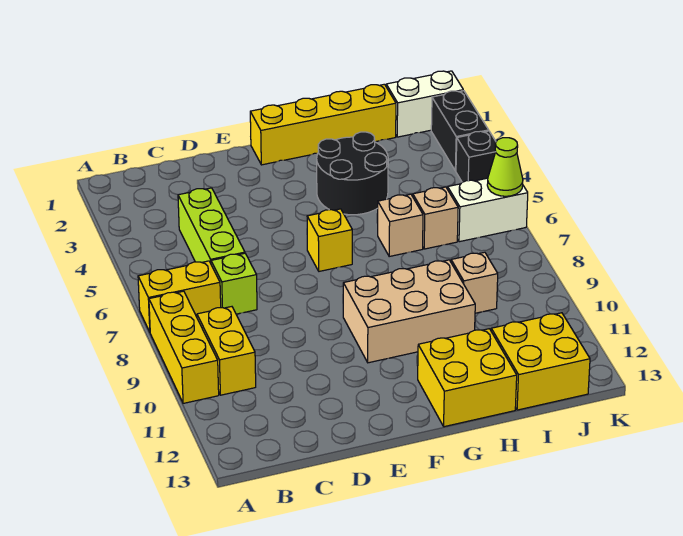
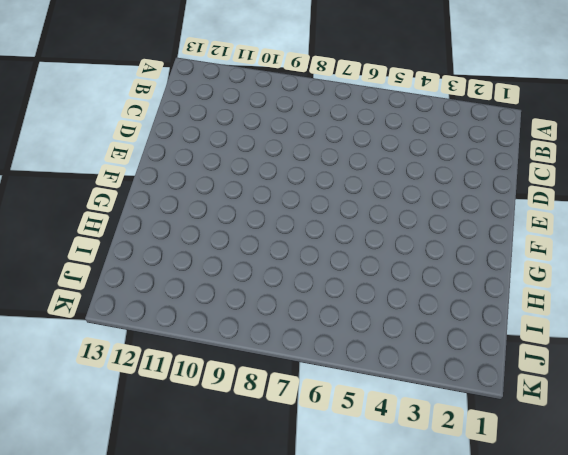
none -> yellow 1x2 brick [138,261,221,332]
none -> yellow 1x3 brick [149,291,219,403]
none -> yellow 1x2 brick [197,307,256,395]

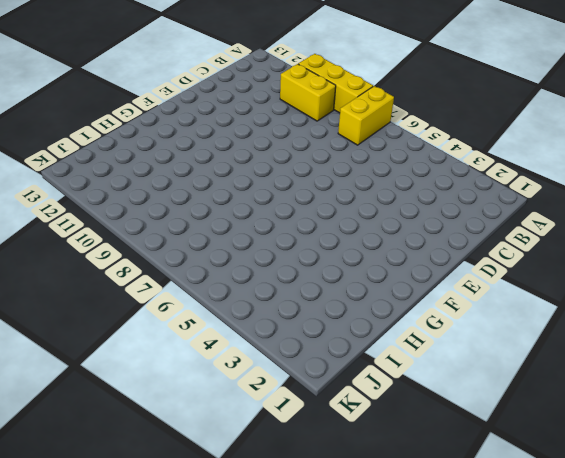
none -> lime 1x3 brick [178,188,245,263]
none -> lime 1x1 brick [211,253,257,314]
none -> yellow 1x4 brick [250,84,396,165]

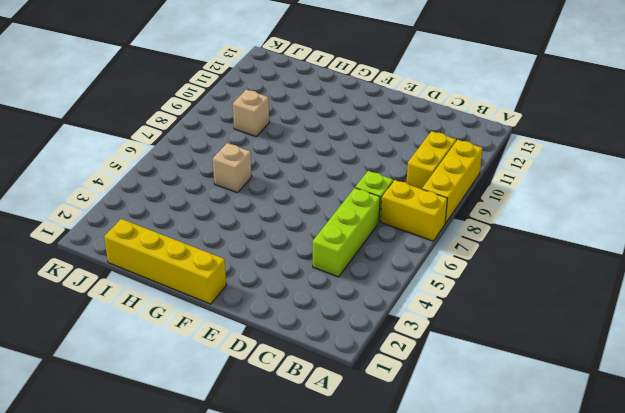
none -> yellow 1x1 brick [307,209,352,271]
none -> tan 2x3 brick [343,260,475,363]
none -> black 2x2 round brick [317,132,388,215]

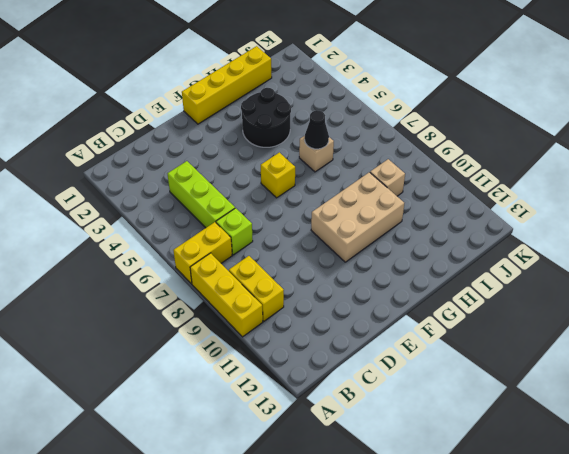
black 1x1 cone [305,110,329,149] -> none
none -> yellow 2x2 brick [418,329,517,427]
none -> tan 1x1 brick [413,187,458,249]
none -> yellow 2x2 brick [491,313,590,410]

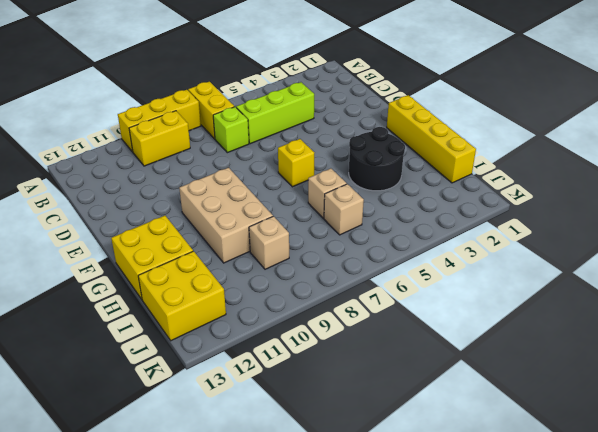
none -> white 1x2 brick [386,71,463,137]
none -> white 1x2 brick [448,178,528,242]
none -> black 1x2 brick [431,91,489,171]

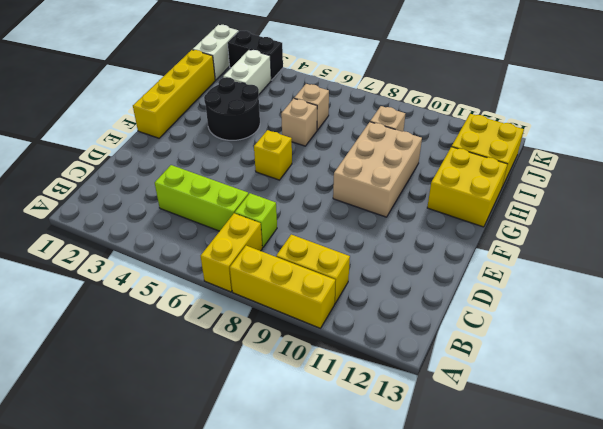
white 1x2 brick [223,50,271,94] -> white 1x2 brick moved to [448,178,528,242]
none -> black 1x1 brick [456,131,496,182]
none -> lime 1x1 cone [487,138,523,196]

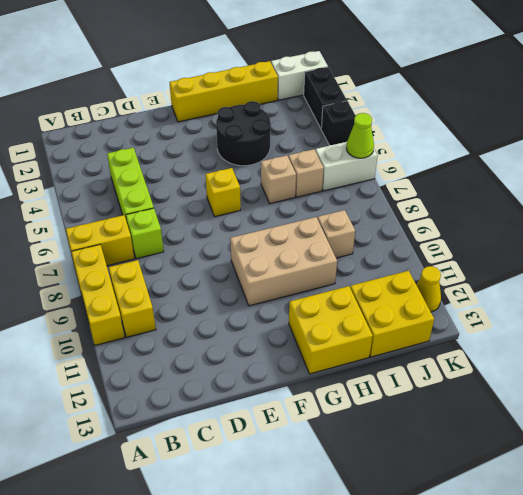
yellow 1x1 cone [416,266,441,312] -> none

